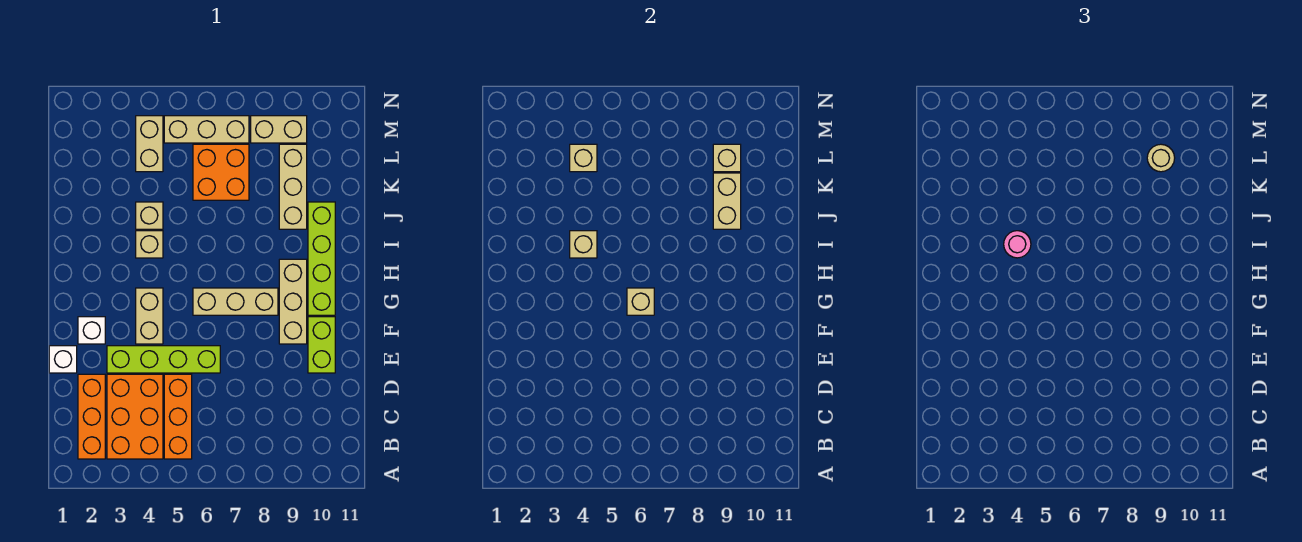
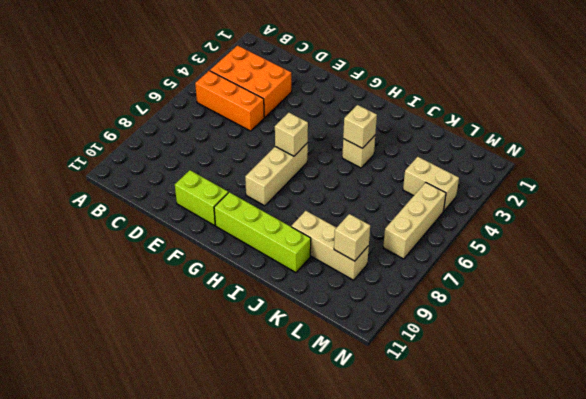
none -> orange 1x3 brick [78,374,105,459]
none -> white 1x1 brick [49,346,77,373]
none -> lime 1x4 brick [107,346,220,373]

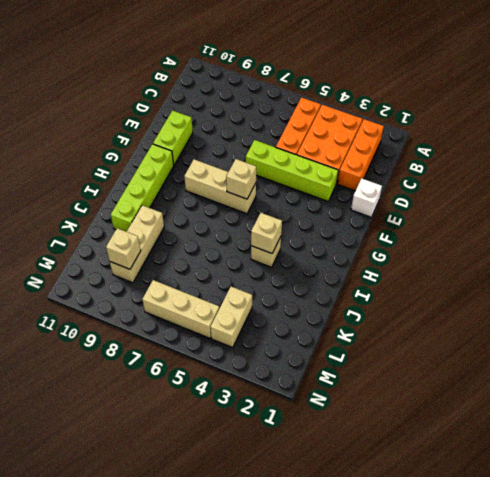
none -> white 1x1 brick [78,317,105,344]
none -> tan 1x2 brick [136,288,163,344]
none -> tan 1x3 brick [279,259,307,344]

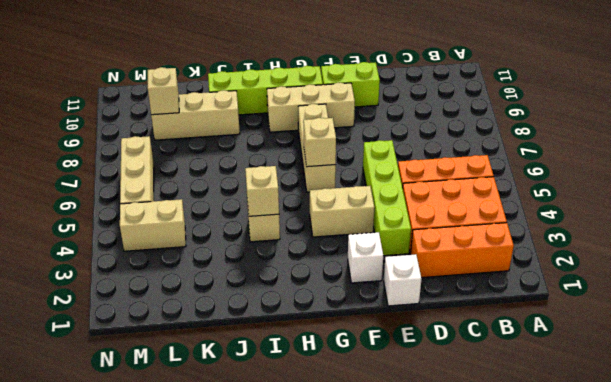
none -> tan 1x1 brick [136,202,163,229]
none -> orange 2x2 brick [193,144,249,200]
none -> tan 1x2 brick [251,116,307,143]

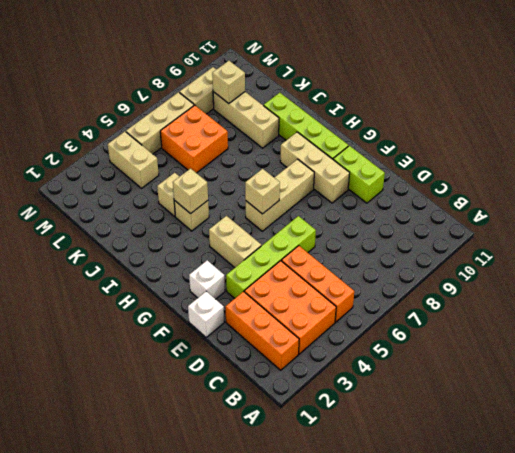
none -> tan 1x2 brick [713,173,741,229]
none -> tan 1x1 brick [570,144,597,172]
none -> pink 1x1 round brick [1004,231,1031,258]

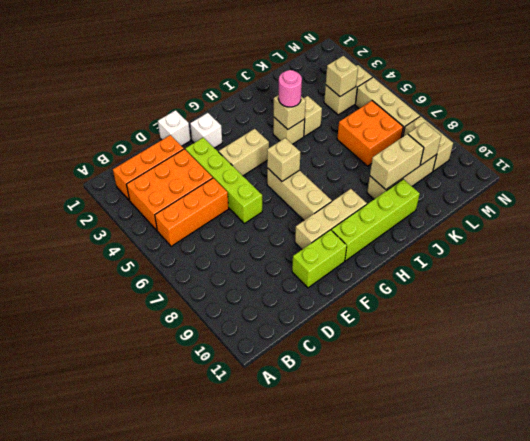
none -> tan 1x1 round brick [1147,144,1175,172]

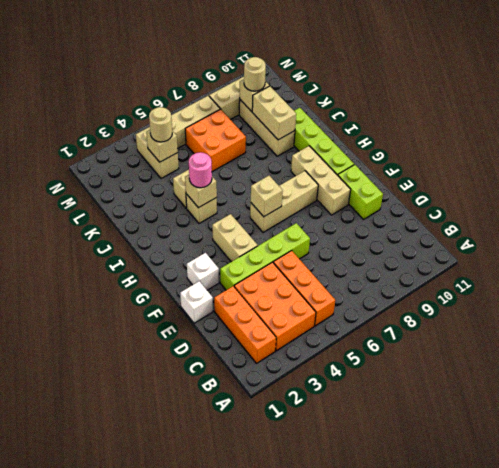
tan 1x1 round brick [149,107,172,142] -> none

